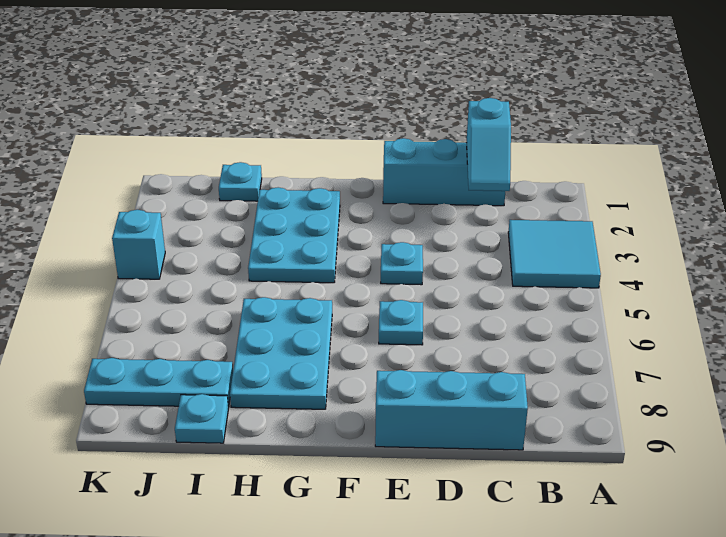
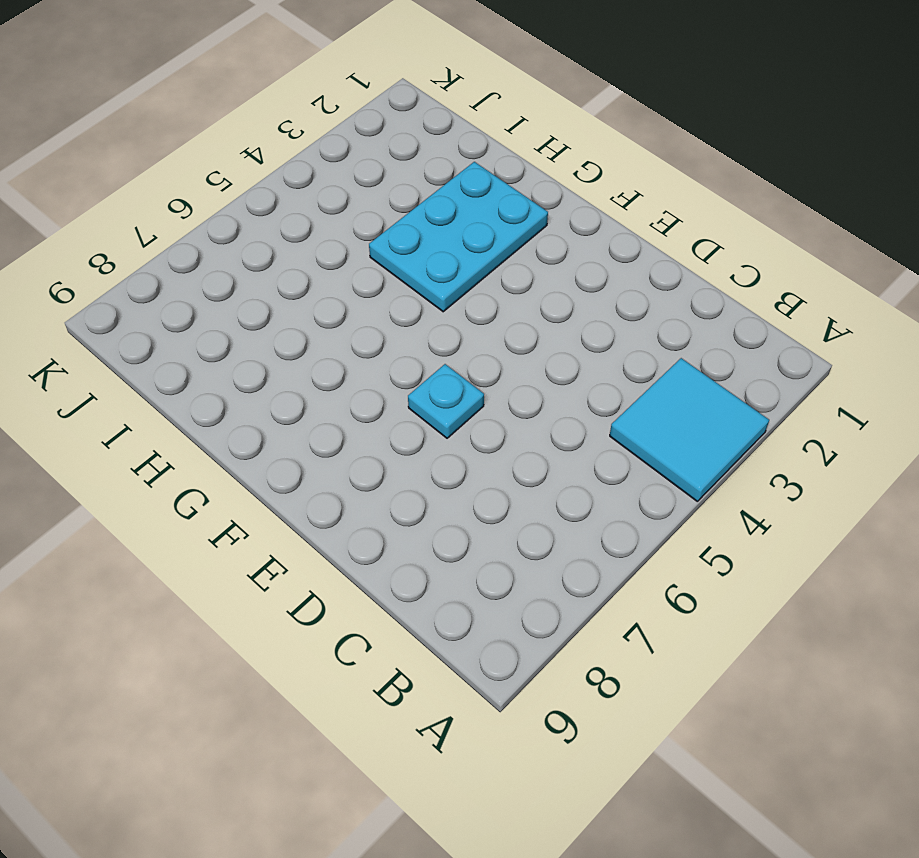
none -> cyan 1x3 brick [383,138,505,206]
none -> cyan 1x3 brick [375,370,528,450]
none -> cyan 1x1 plate [381,242,423,285]

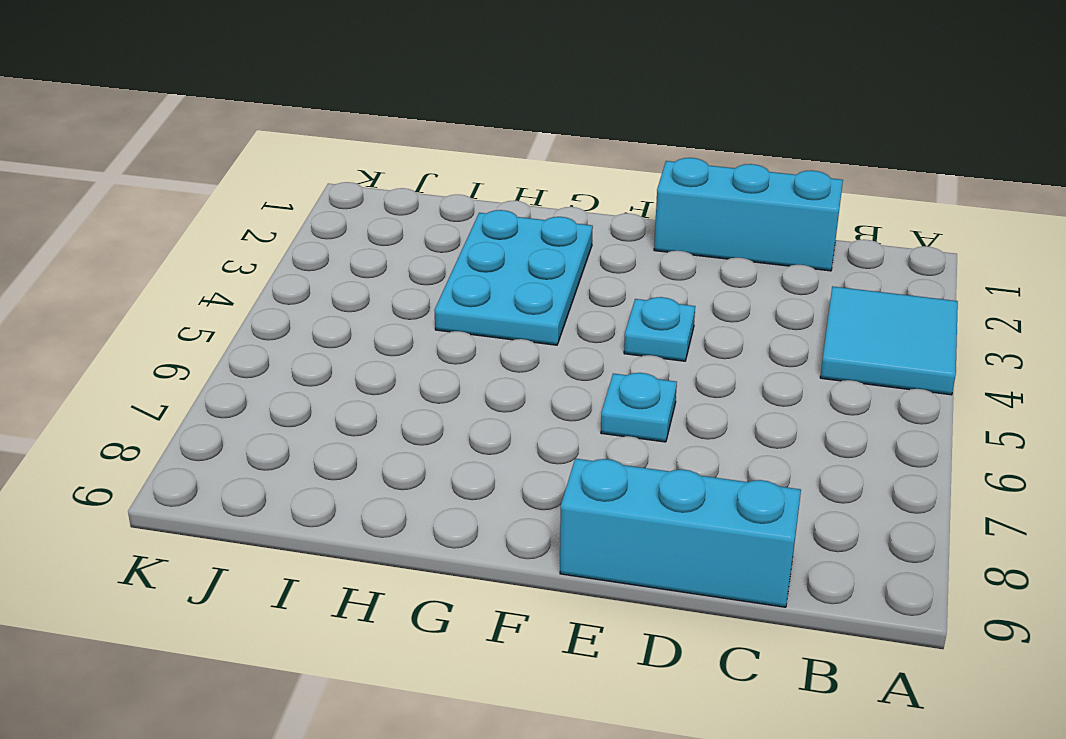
none -> cyan 2x3 plate [230,297,332,409]
none -> cyan 1x1 plate [219,162,262,201]
none -> cyan 1x3 plate [84,358,233,407]

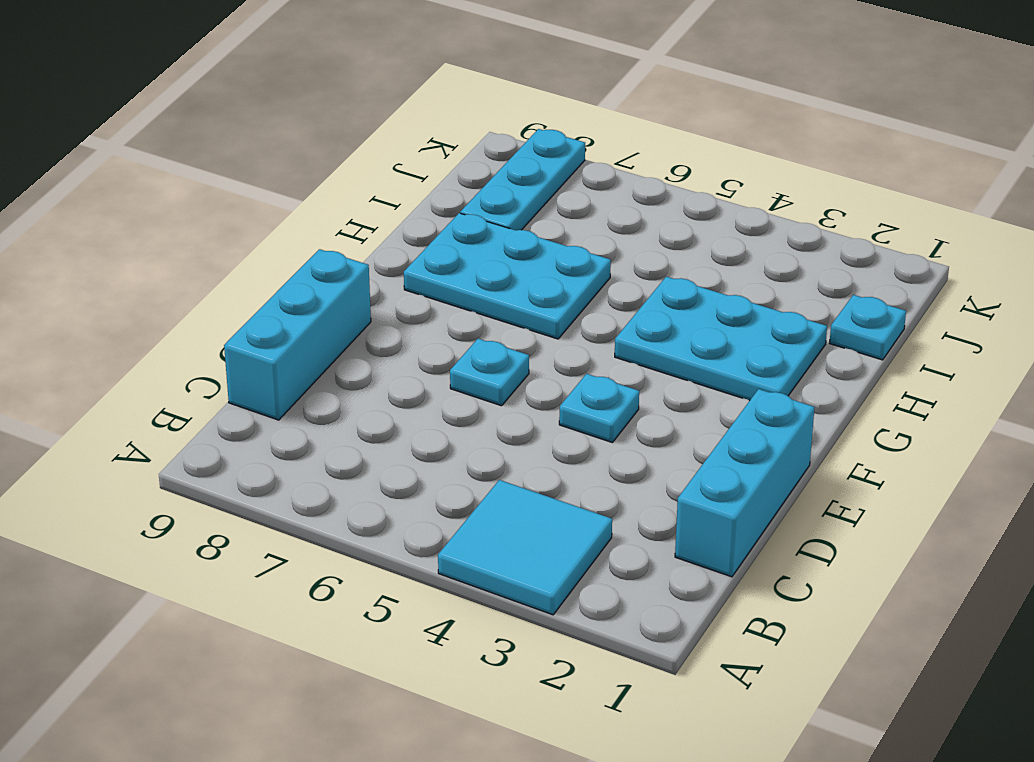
none -> cyan 1x1 plate [175,394,228,443]
none -> cyan 1x1 brick [112,210,165,279]
none -> cyan 1x2 slope [466,98,511,191]

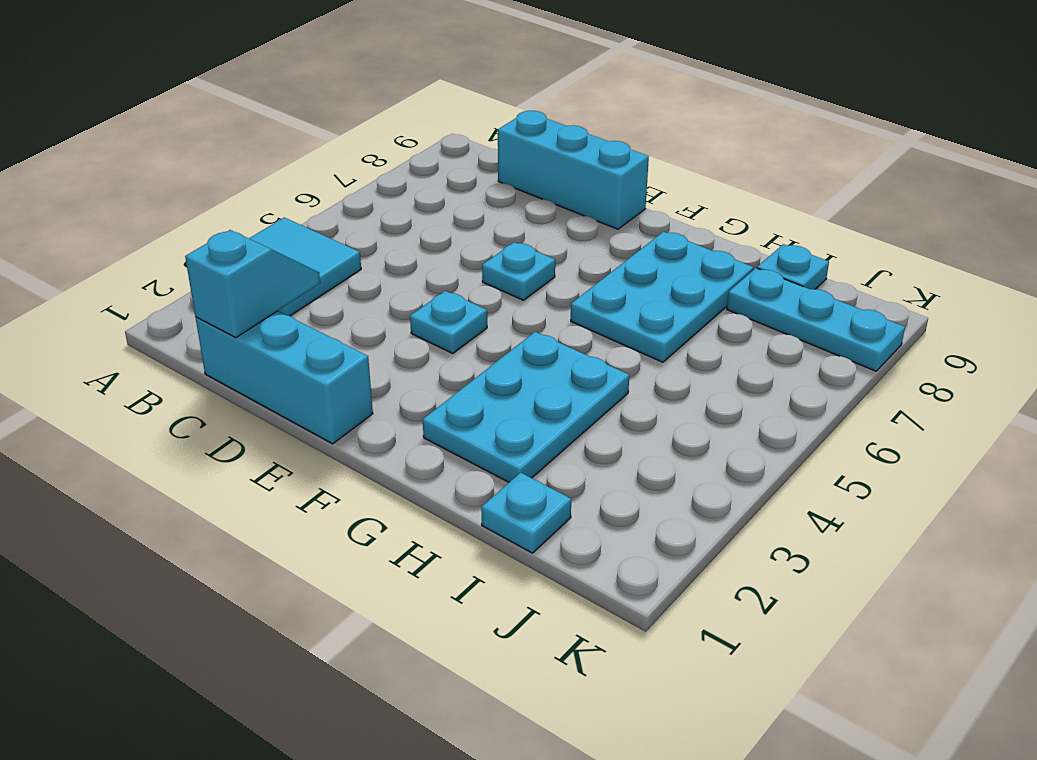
none -> cyan 1x1 brick [112,210,165,279]

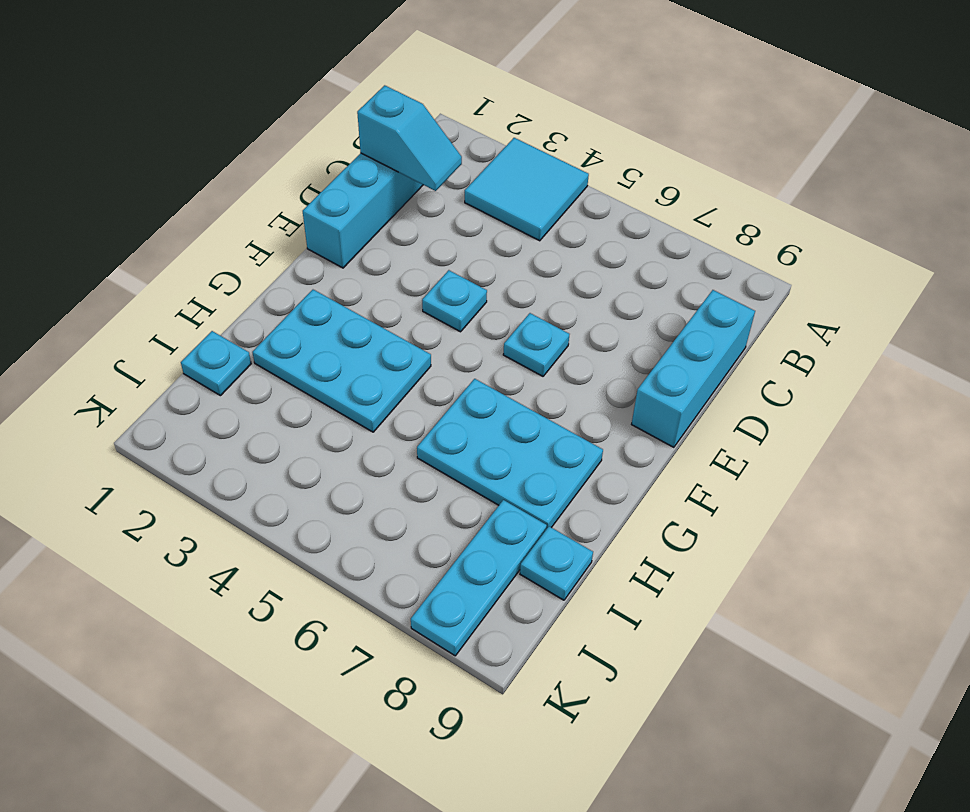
none -> cyan 1x1 brick [112,210,165,279]

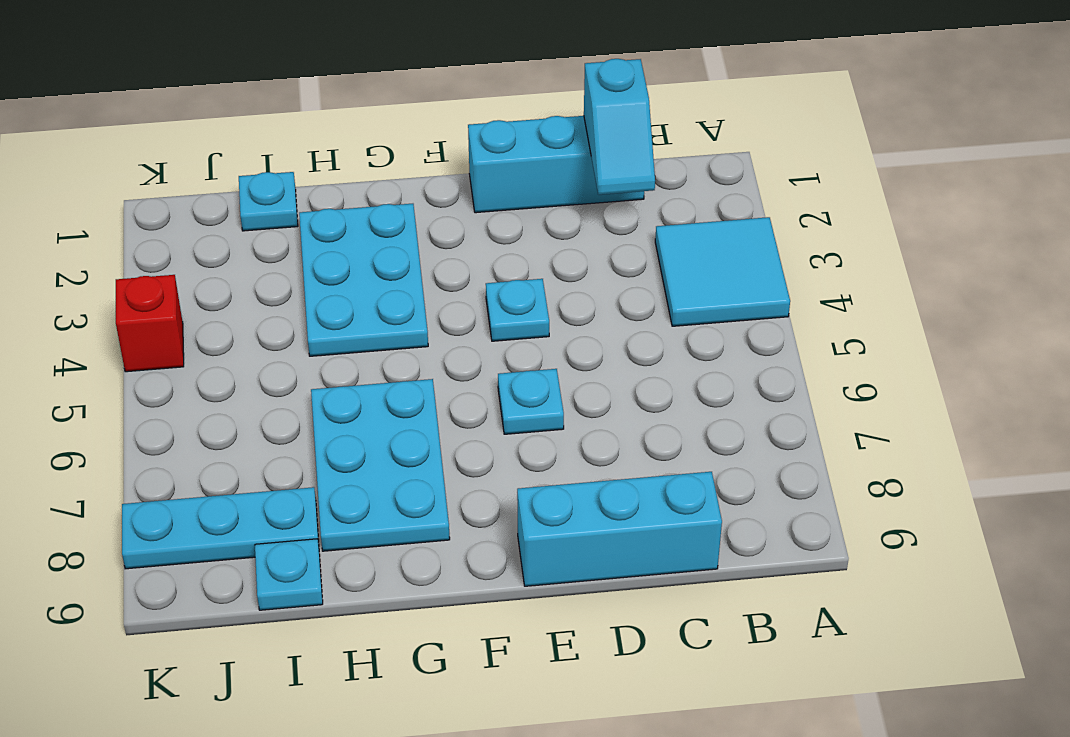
red 1x1 brick [116,275,184,372] -> cyan 1x1 brick [112,210,165,279]

